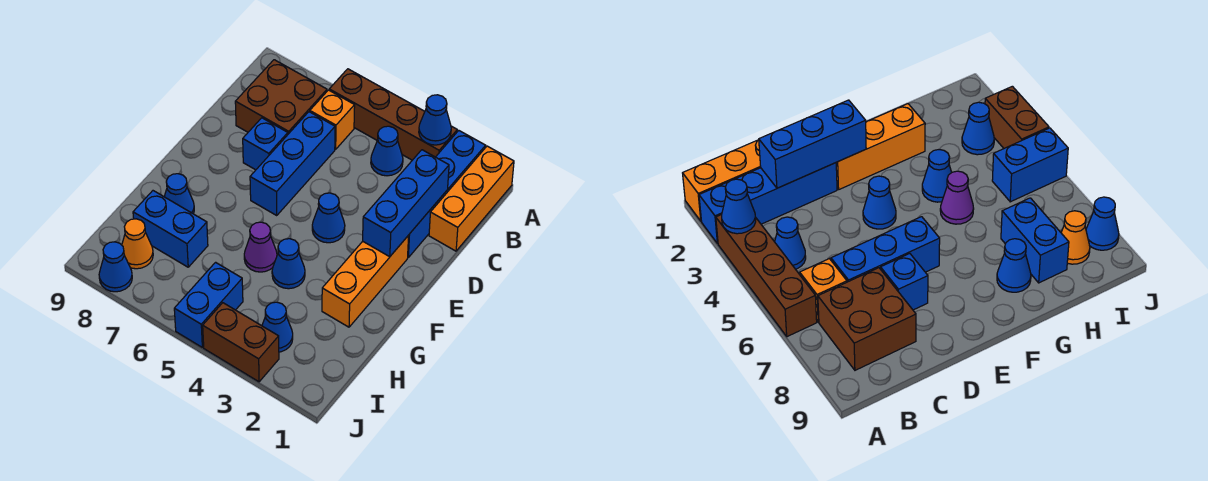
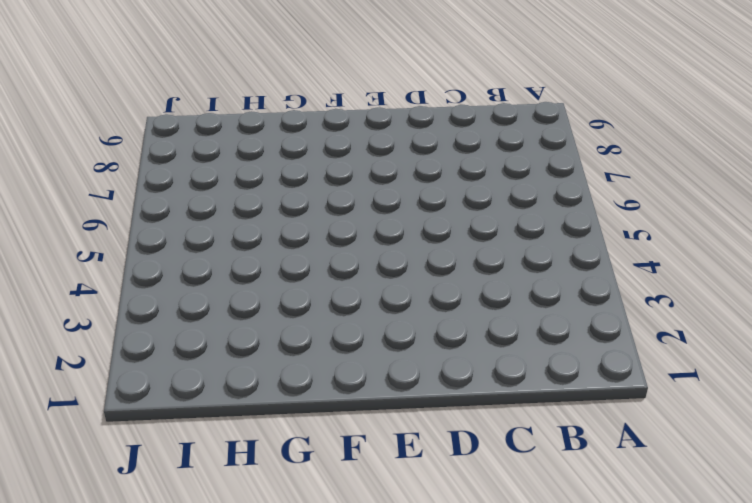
none -> orange 1x3 brick [429,146,514,251]
none -> blue 1x4 brick [408,131,486,257]
none -> brown 1x4 brick [329,69,457,160]

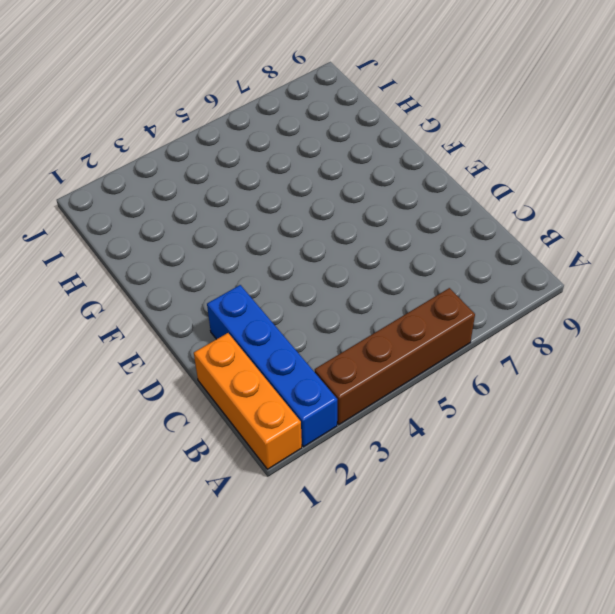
none -> blue 1x1 cone [371,126,403,176]
none -> orange 1x1 brick [310,90,355,149]
none -> brown 2x2 brick [235,60,327,134]

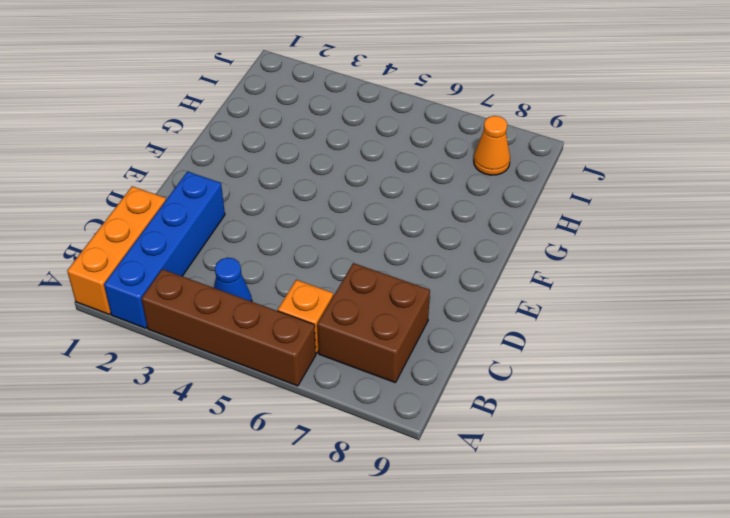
none -> blue 1x3 brick [250,112,335,215]
none -> blue 1x1 brick [243,118,288,170]
none -> orange 1x3 brick [322,235,409,327]

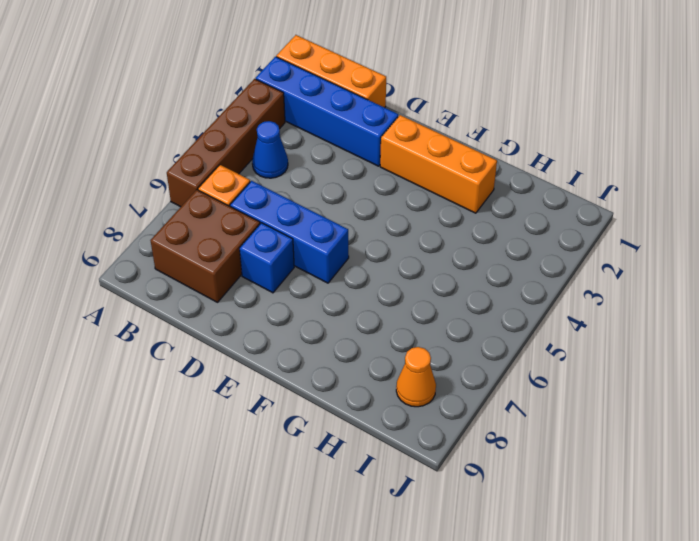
none -> blue 1x1 cone [312,193,345,243]
none -> blue 1x1 cone [272,239,305,289]
none -> purple 1x1 cone [244,222,277,272]

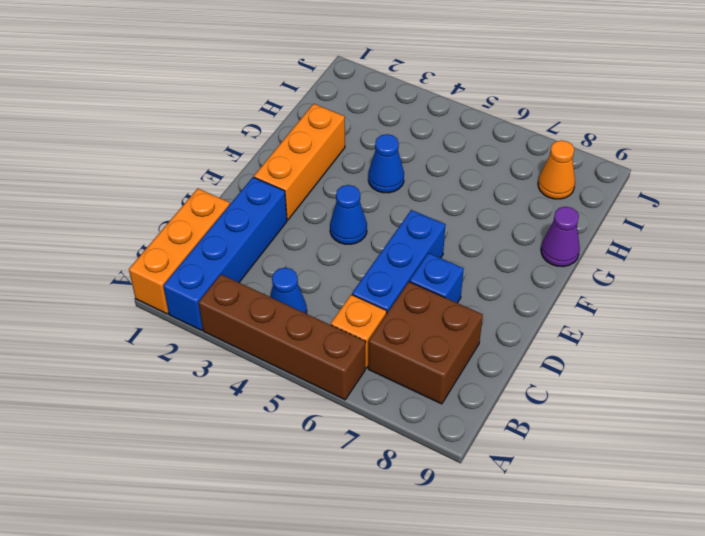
purple 1x1 cone [541,207,580,267] -> purple 1x1 cone moved to [244,222,277,272]
none -> blue 1x1 cone [164,174,194,214]
none -> blue 1x2 brick [133,191,208,267]
none -> blue 1x1 cone [262,302,293,352]

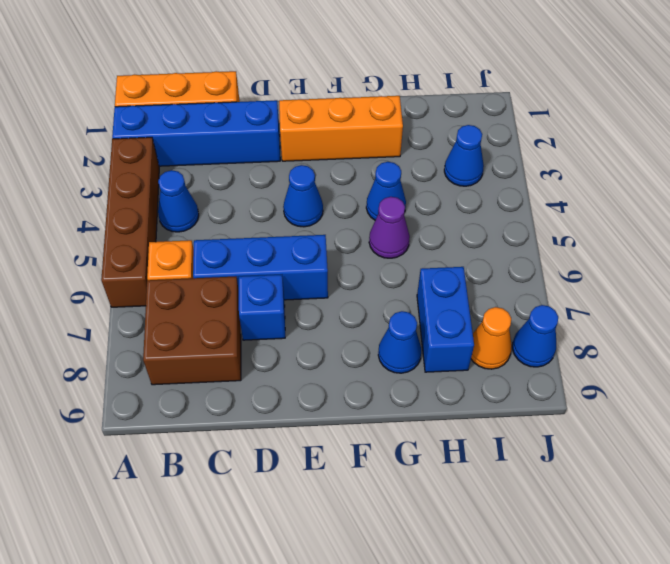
none -> blue 1x2 brick [174,262,243,347]
none -> brown 1x2 brick [203,303,279,382]
none -> blue 1x1 cone [419,95,451,145]

